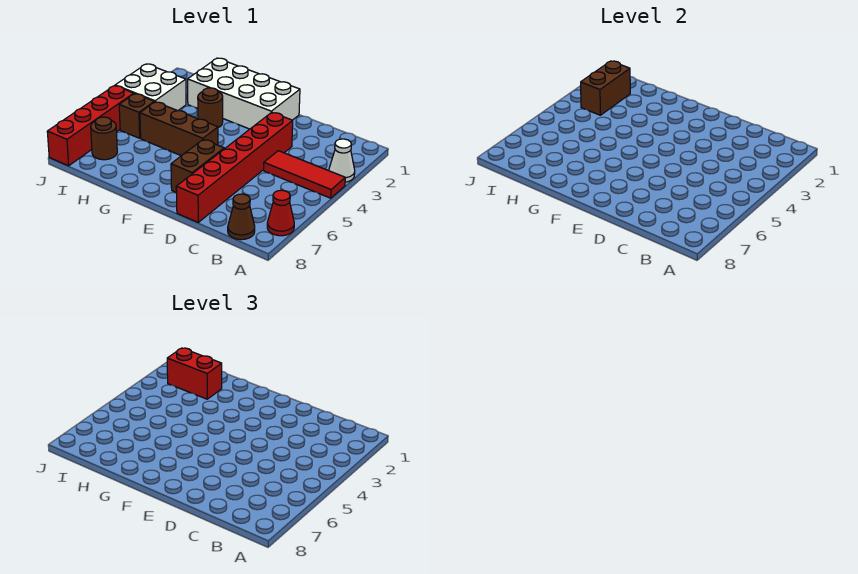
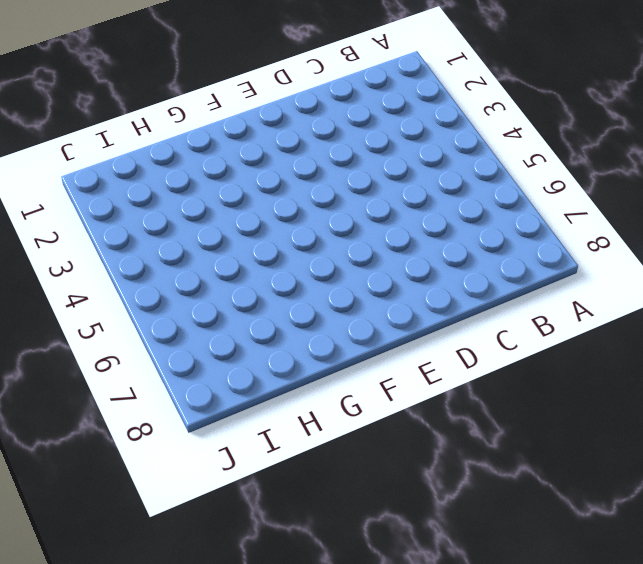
none -> white 1x1 cone [329,139,355,182]
none -> red 1x3 tile [264,151,345,198]
none -> red 1x1 cone [267,190,294,236]

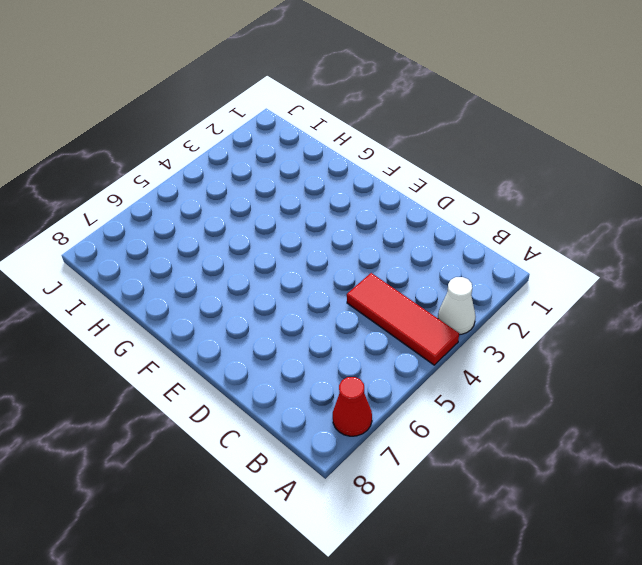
none -> brown 1x1 cone [228,194,255,240]
none -> red 1x6 brick [176,112,293,222]
none -> white 2x4 brick [188,58,300,129]

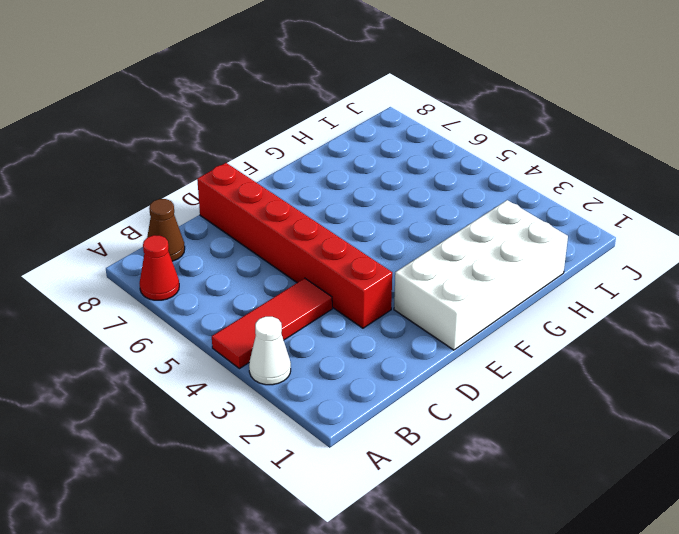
none -> brown 1x2 brick [171,139,224,193]
none -> brown 1x3 brick [140,102,218,156]
none -> brown 1x1 round brick [198,88,223,128]

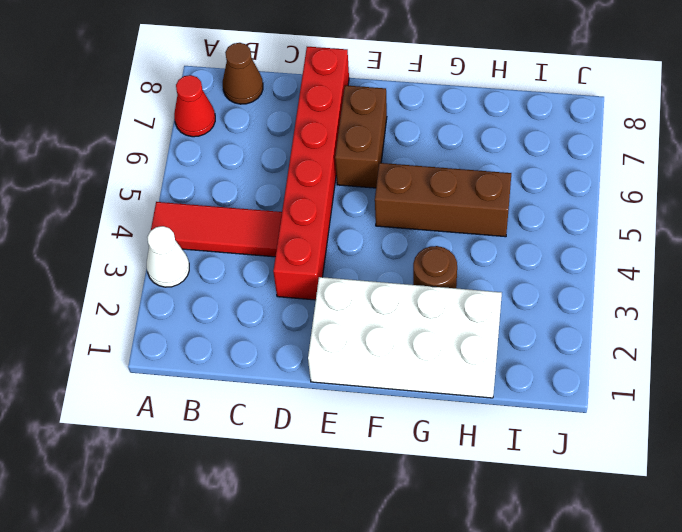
none -> white 2x2 brick [115,64,186,111]
none -> brown 1x1 brick [119,94,154,138]
none -> brown 1x1 round brick [91,117,117,160]

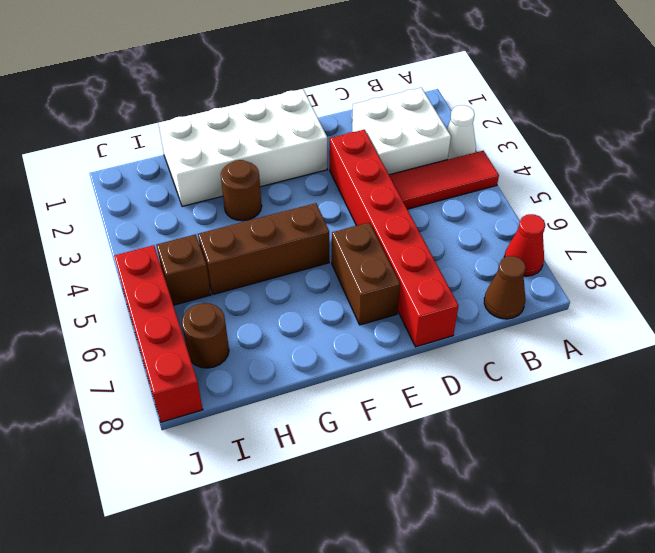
white 2x2 brick [352,88,451,175] -> white 2x2 brick moved to [115,64,186,111]
none -> brown 1x2 brick [581,61,630,115]
none -> red 1x2 brick [167,348,222,399]

